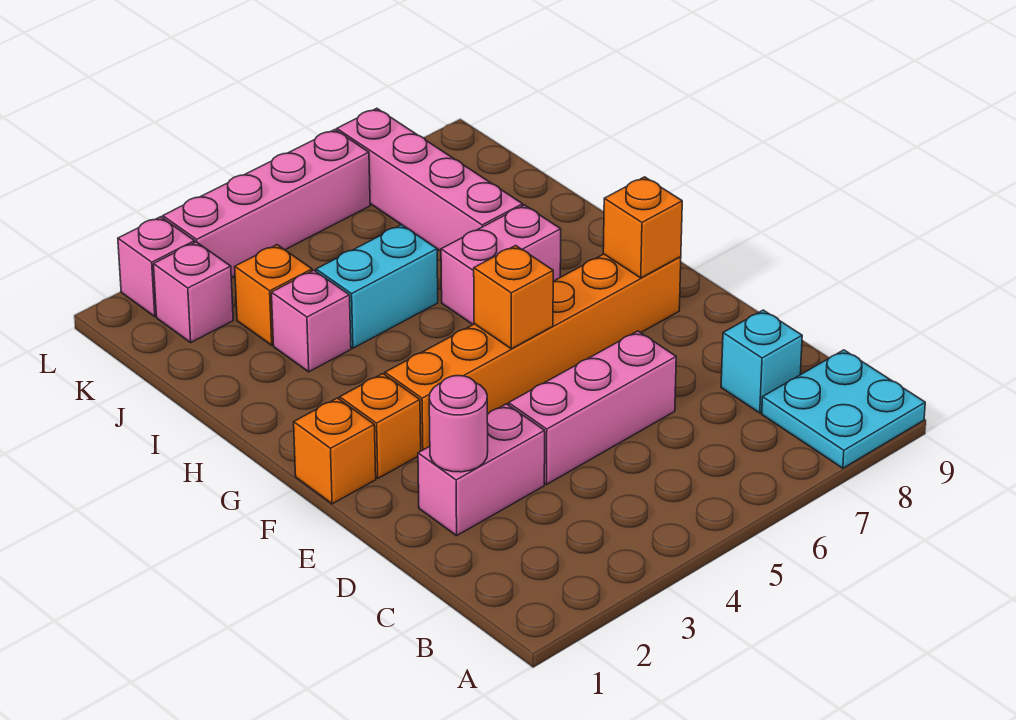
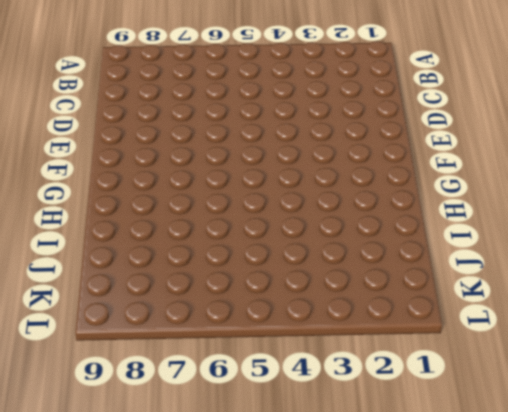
none -> cyan 2x2 plate [762,350,925,468]
none -> cyan 1x1 brick [721,310,802,413]
none -> pink 1x2 brick [418,404,545,536]

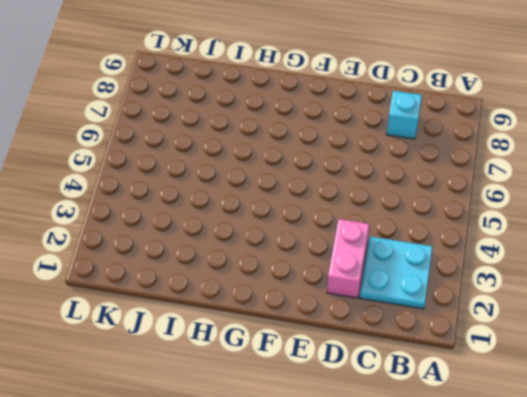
cyan 2x2 plate [360,237,433,309] -> cyan 2x2 plate moved to [762,350,925,468]
none -> pink 1x3 brick [509,331,676,484]
none -> orange 1x1 brick [294,398,376,504]
none -> orange 1x1 brick [340,374,421,478]

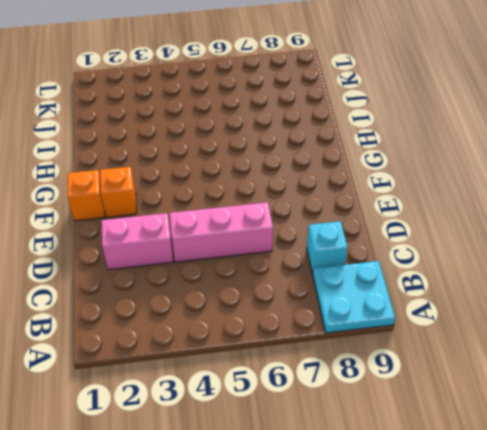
none -> orange 1x6 brick [385,254,681,451]
none -> pink 1x2 brick [441,205,561,324]
none -> pink 1x1 brick [271,270,351,372]

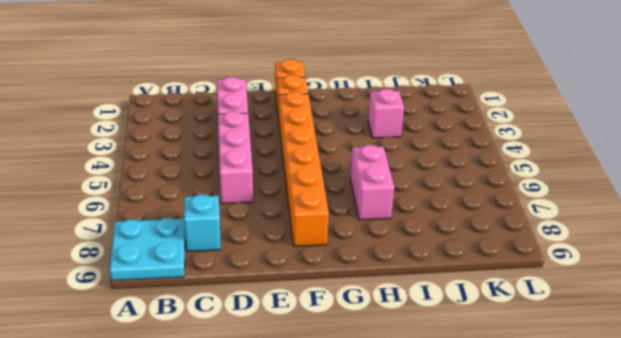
none -> cyan 1x2 brick [316,225,438,348]
none -> pink 1x4 brick [337,108,523,251]
none -> orange 1x1 brick [235,245,312,345]

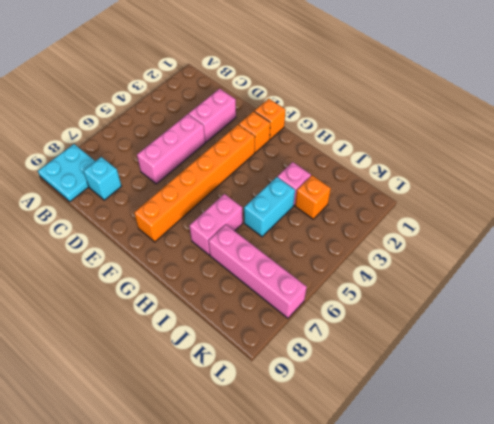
none -> pink 1x1 brick [154,242,233,342]
none -> pink 1x1 brick [118,217,195,317]
none -> pink 1x4 brick [163,130,370,277]

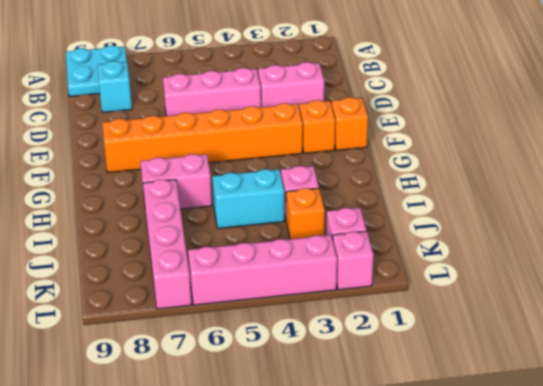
none -> pink 1x1 round brick [429,376,488,472]
none -> orange 1x1 brick [474,245,553,349]
none -> orange 1x1 brick [603,177,682,278]

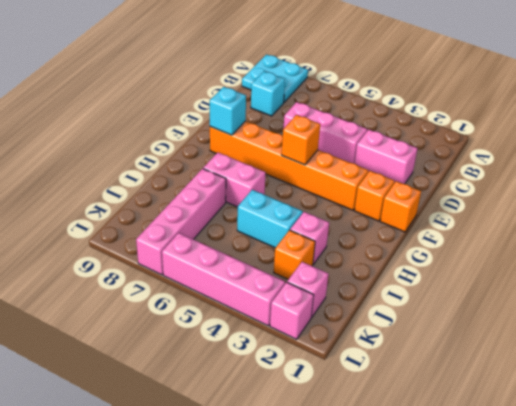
cyan 1x1 brick [210,87,246,135] -> orange 1x1 brick [603,177,682,278]
none -> pink 1x1 round brick [429,376,488,472]

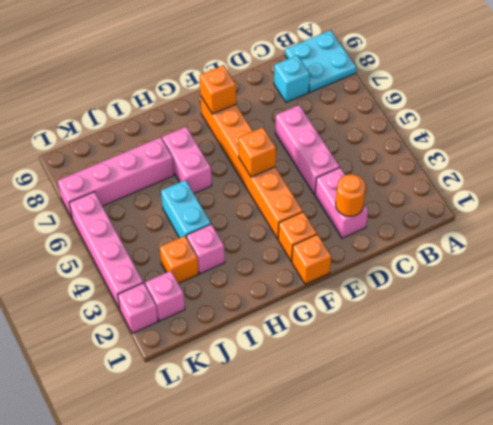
orange 1x1 round brick [336,174,366,216] -> pink 1x1 round brick [429,376,488,472]

